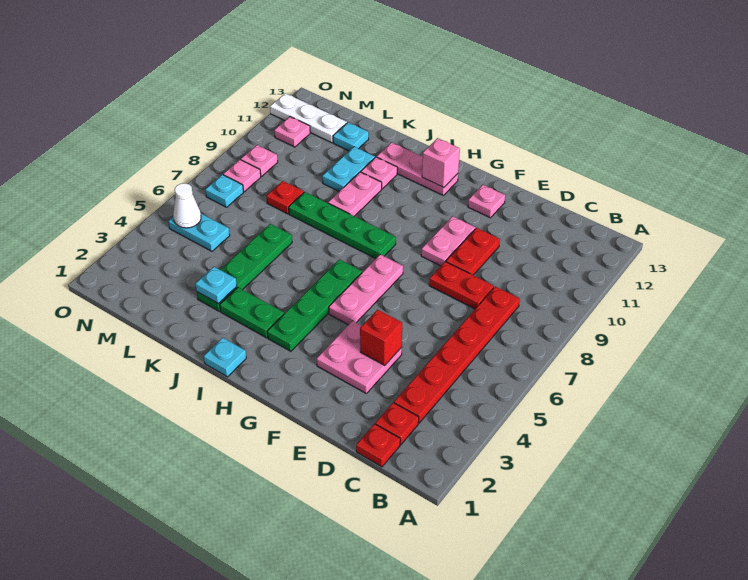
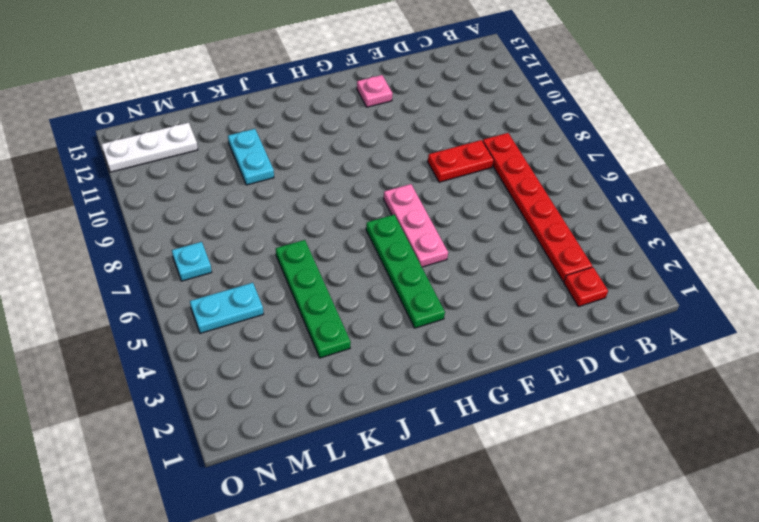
none -> red 1x1 plate [356,424,400,467]
none -> pink 2x2 plate [317,321,402,394]
none -> red 1x2 plate [446,228,500,275]
none -> pink 1x2 plate [421,216,475,266]

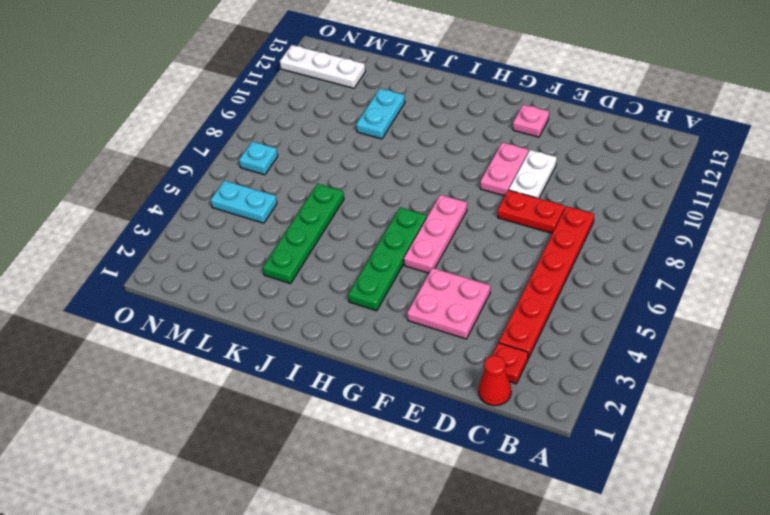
red 1x1 cone [479,356,511,406] -> red 1x1 plate [356,424,400,467]
white 1x2 plate [509,150,557,198] -> red 1x2 plate [446,228,500,275]
none -> green 1x4 plate [289,192,396,259]
none -> pink 1x3 plate [377,142,458,195]
none -> cyan 1x1 plate [204,338,246,377]
none -> green 1x2 plate [220,288,284,338]

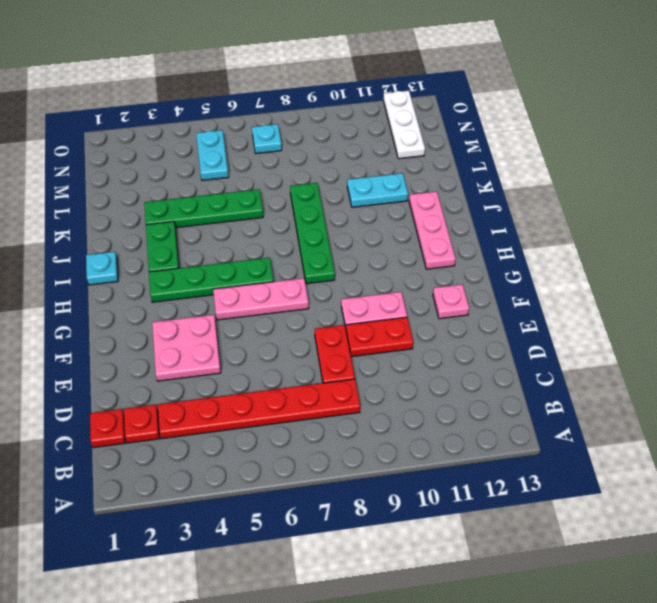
none -> pink 1x2 plate [328,172,382,216]
none -> pink 1x1 plate [361,157,397,189]
none -> red 1x1 plate [266,181,304,214]
none -> cyan 1x1 plate [333,122,369,151]

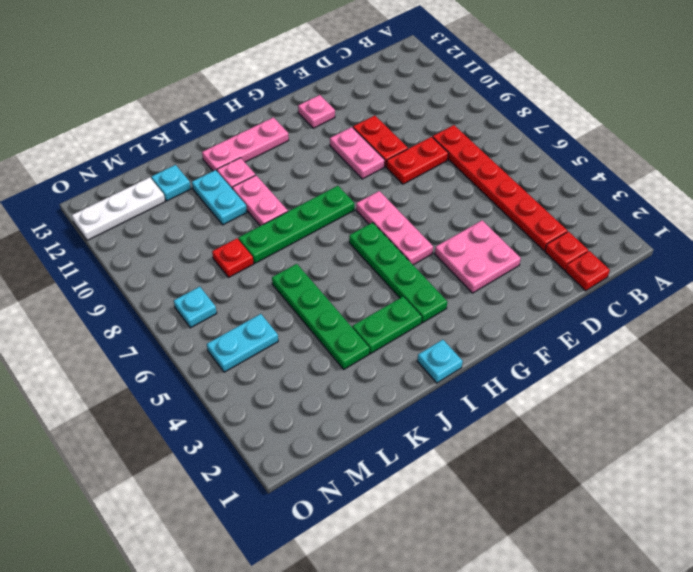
none -> pink 1x1 plate [223,160,261,192]
none -> pink 1x1 plate [240,145,278,177]
none -> pink 1x1 plate [274,117,310,147]
none -> red 1x1 brick [360,310,402,365]

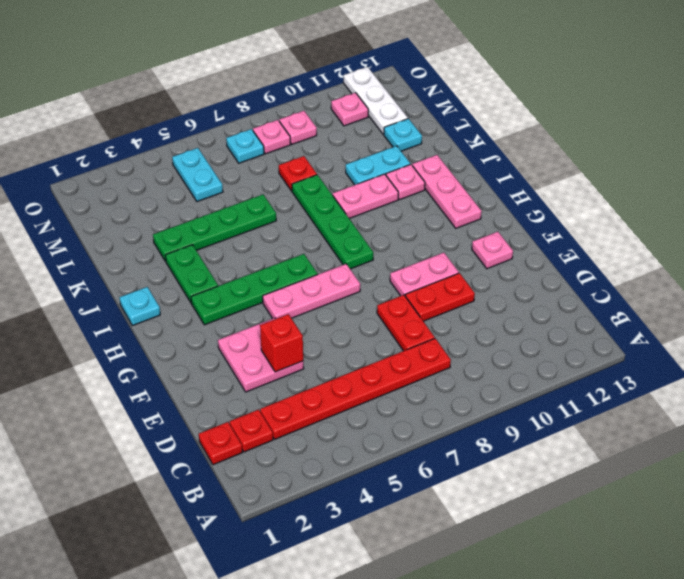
none -> pink 1x1 brick [422,138,460,188]
none -> cyan 1x1 plate [195,267,237,304]
none -> white 1x1 cone [173,183,201,228]

